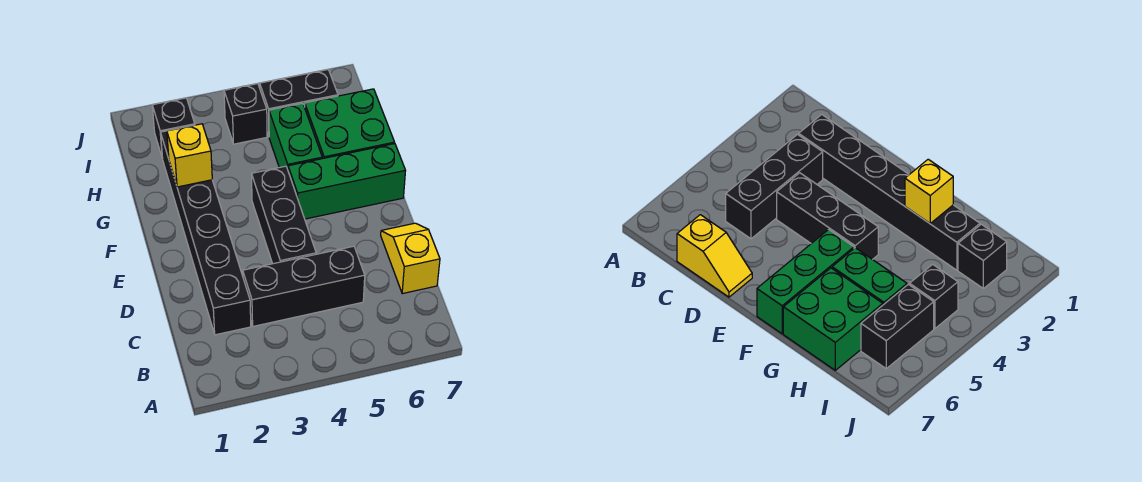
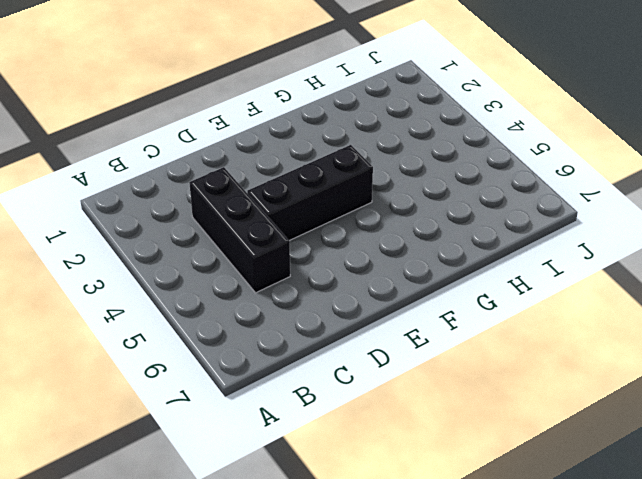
none -> black 1x6 brick [161,131,251,335]
none -> yellow 1x2 slope [381,223,440,294]

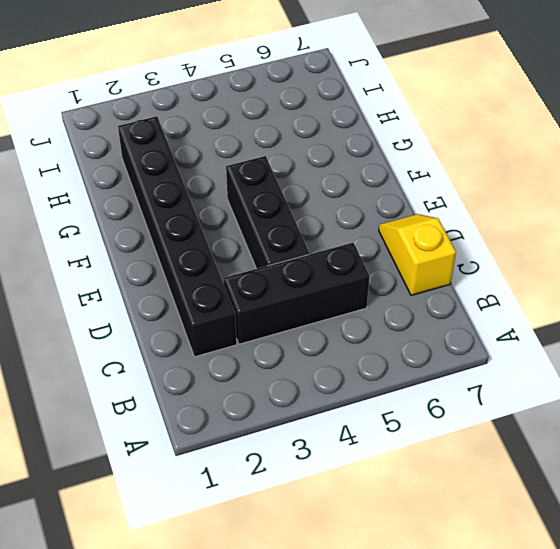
none -> green 1x3 brick [288,144,406,219]
none -> green 1x2 brick [269,103,322,169]

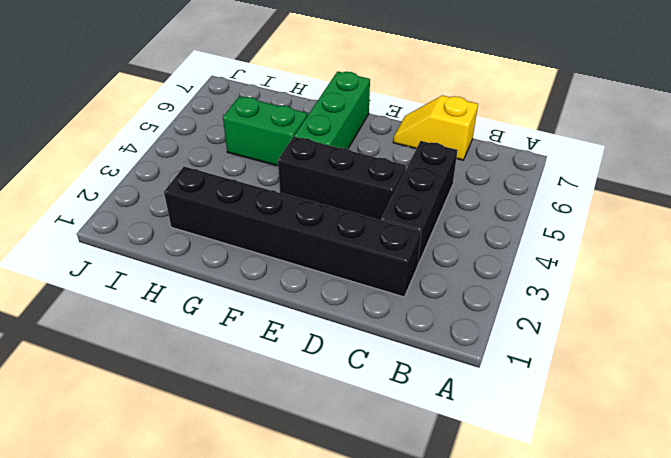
none -> green 2x2 brick [305,89,395,159]
none -> black 1x1 brick [152,98,195,159]

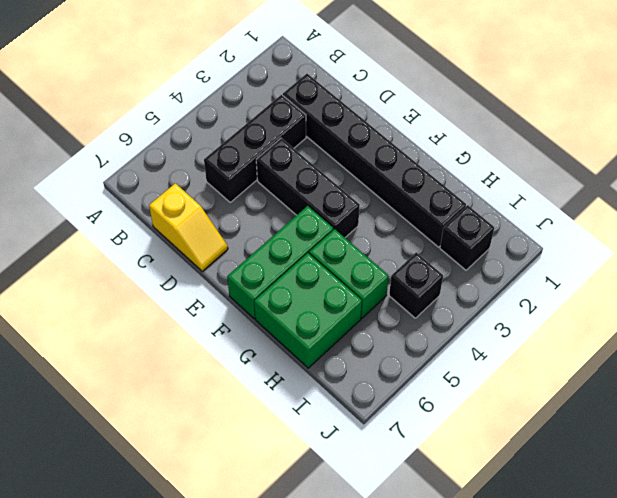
none -> black 1x2 brick [260,69,338,136]
none -> yellow 1x1 brick [167,124,212,187]

